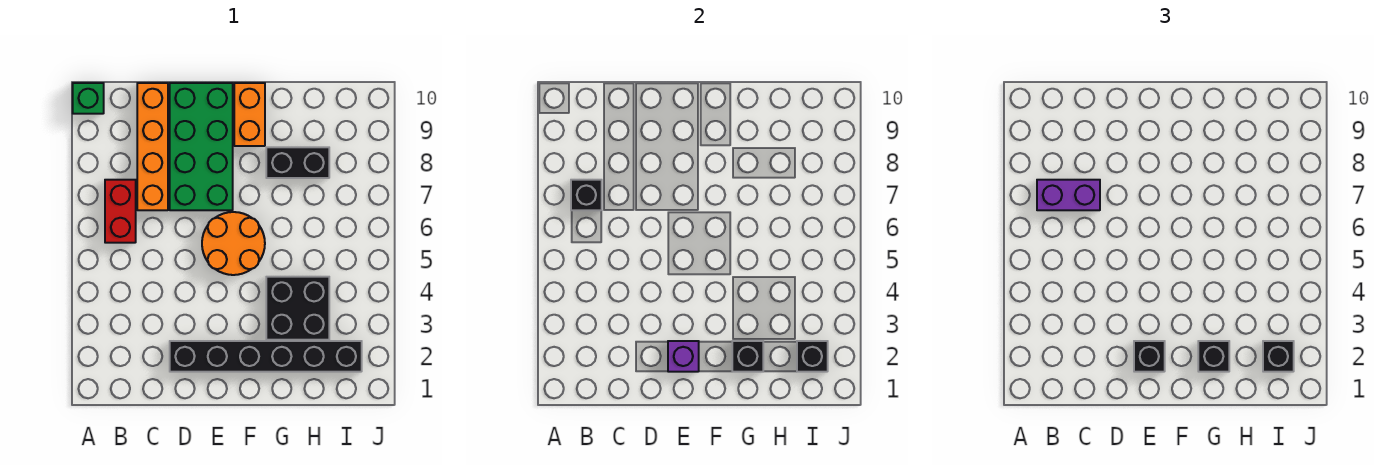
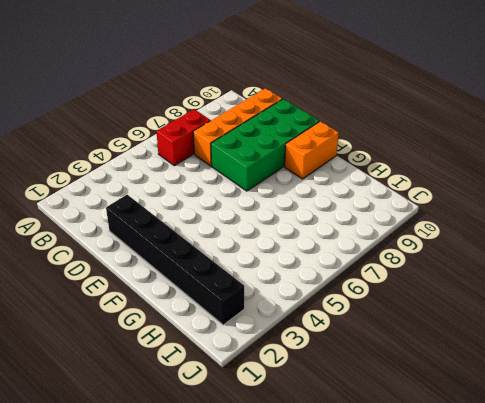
none -> green 1x1 brick [73,83,104,114]
none -> orange 2x2 round brick [202,212,265,275]
none -> black 2x2 brick [266,277,329,340]

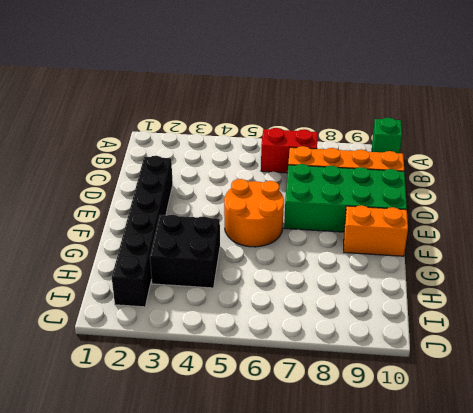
none -> black 1x2 brick [266,147,329,178]
none -> black 1x1 brick [571,180,602,210]
none -> purple 1x1 brick [668,341,699,372]

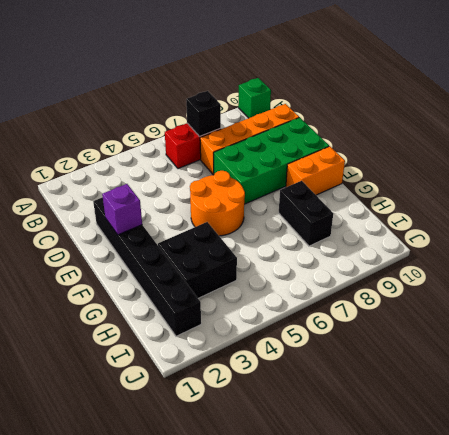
none -> black 1x1 brick [732,341,763,372]
none -> black 1x1 brick [797,341,828,372]
none -> purple 1x2 brick [1037,180,1100,210]

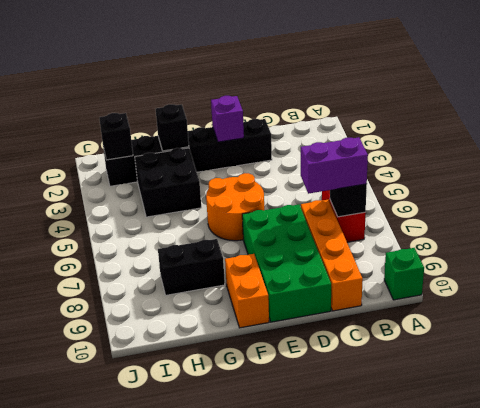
none -> black 1x1 brick [1134,341,1165,372]
none -> black 1x1 brick [1198,341,1229,372]
none -> black 1x1 brick [1263,341,1294,372]

